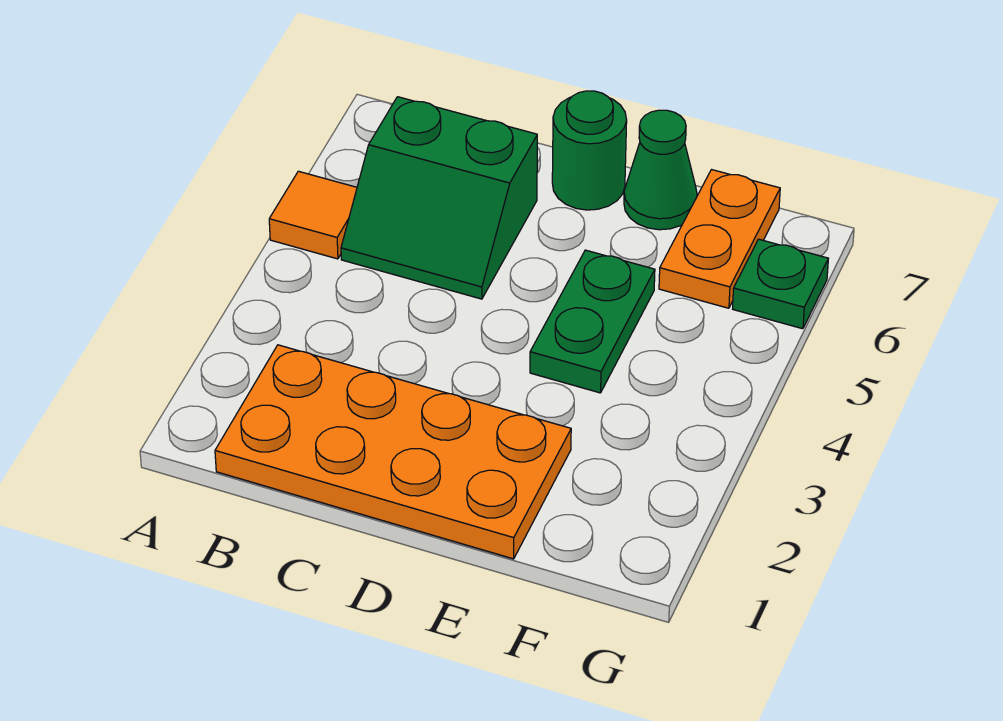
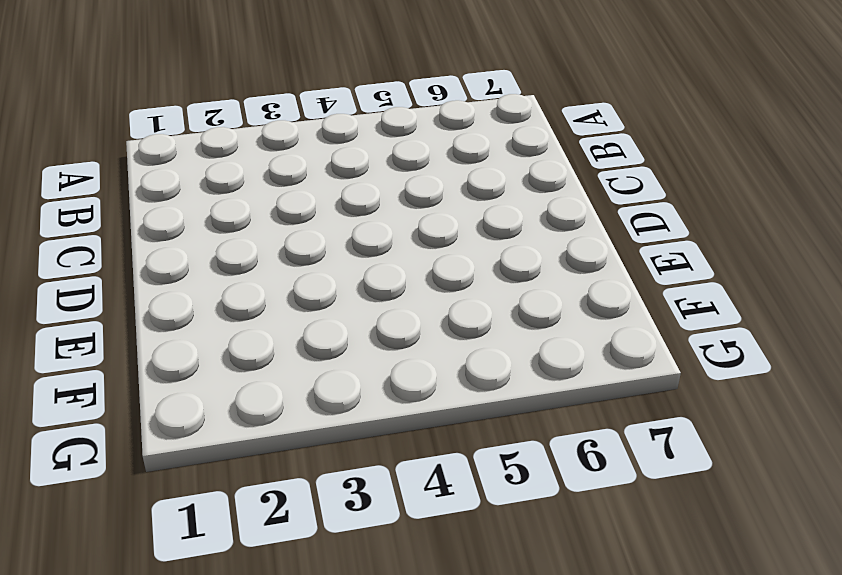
none -> orange 1x1 tile [269,171,357,259]
none -> orange 2x4 plate [215,345,571,559]

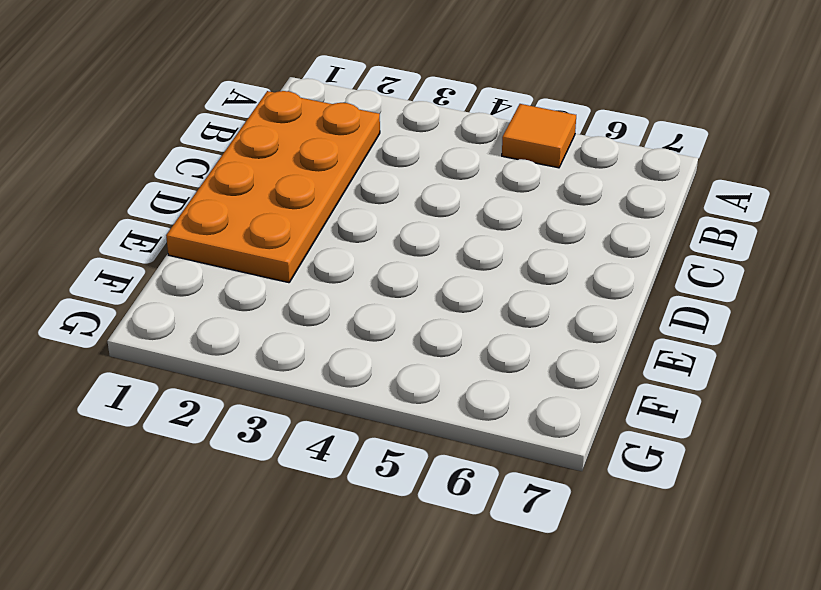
none -> green 2x2 slope [341,97,537,299]
none -> green 1x1 round brick [552,91,627,210]

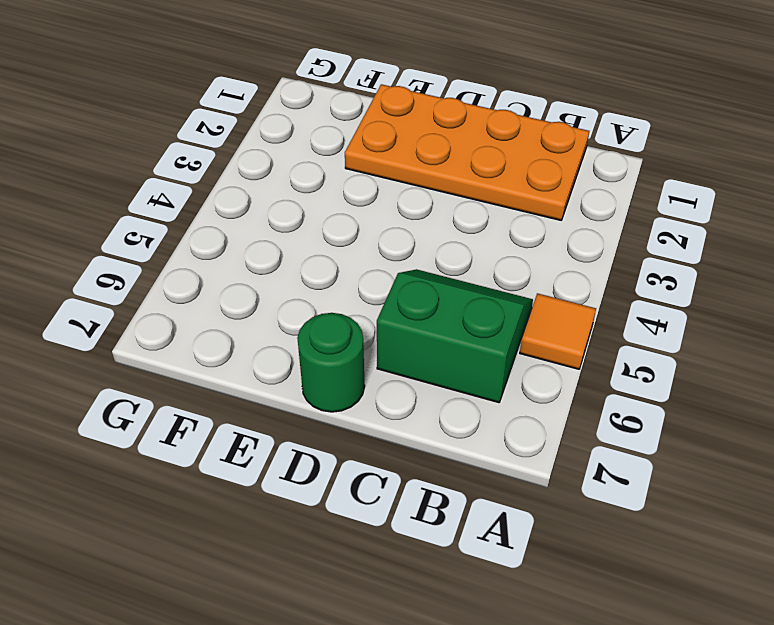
none -> green 1x2 plate [530,250,655,393]
none -> green 1x1 cone [624,110,697,230]

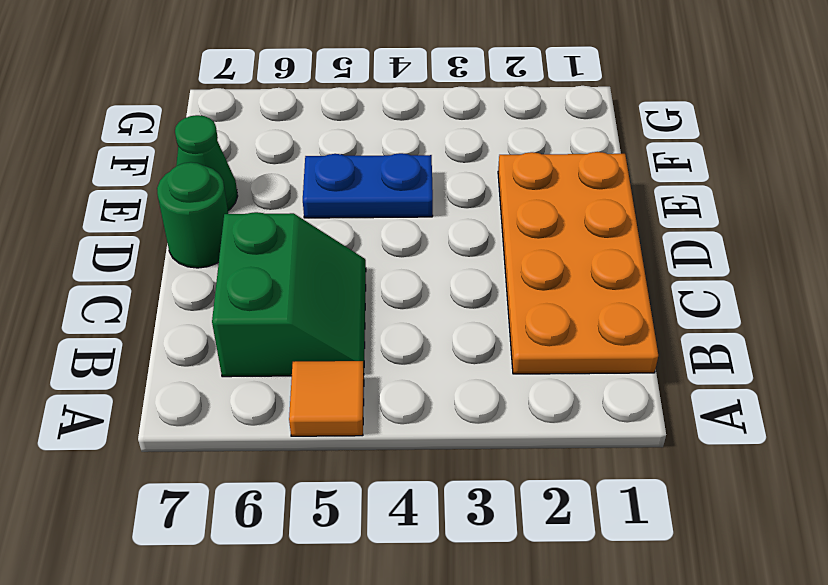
blue 1x2 plate [303,153,433,218] -> green 1x2 plate [530,250,655,393]
none -> orange 1x2 plate [659,170,780,308]
none -> green 1x1 plate [733,239,828,329]

